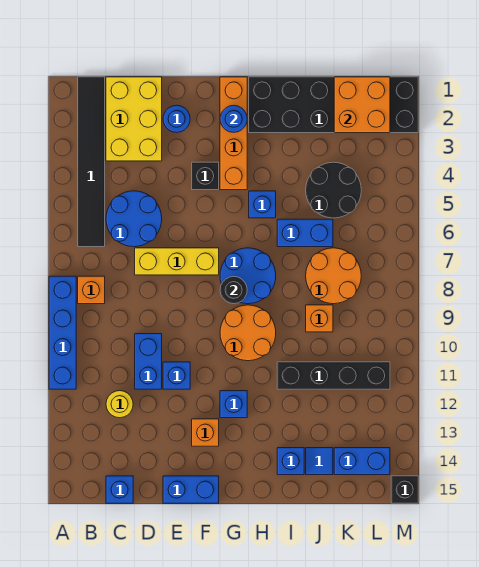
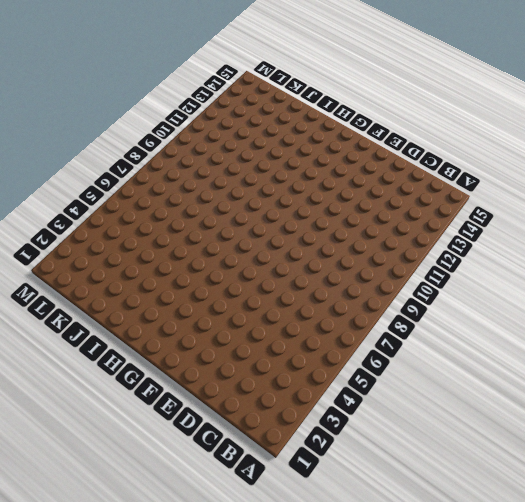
none -> blue 1x4 brick [49,276,76,389]
none -> black 1x6 tile [78,77,105,247]
none -> orange 1x1 brick [78,276,105,304]
none -> yellow 2x3 brick [106,77,162,161]

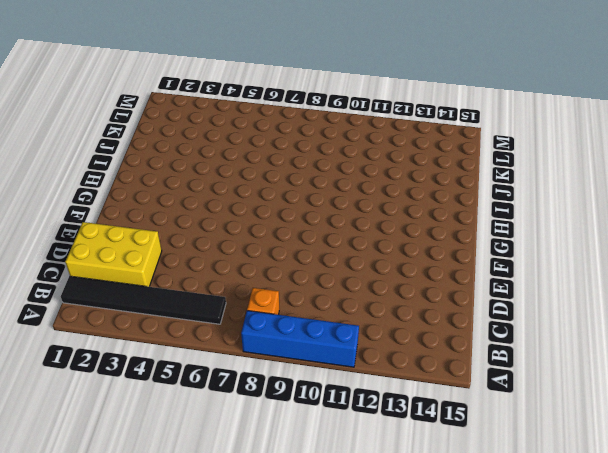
none -> blue 2x2 round brick [106,191,162,247]
none -> yellow 1x1 round brick [106,391,133,418]
none -> blue 1x1 brick [106,476,133,503]
none -> yellow 1x3 brick [135,248,219,275]

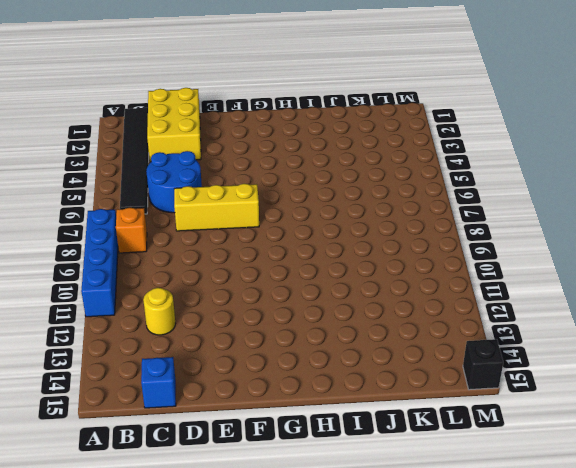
none -> blue 1x2 brick [135,334,162,389]
none -> blue 1x1 round brick [163,105,190,133]
none -> blue 1x1 brick [163,362,190,389]
none -> blue 1x2 brick [163,476,219,503]

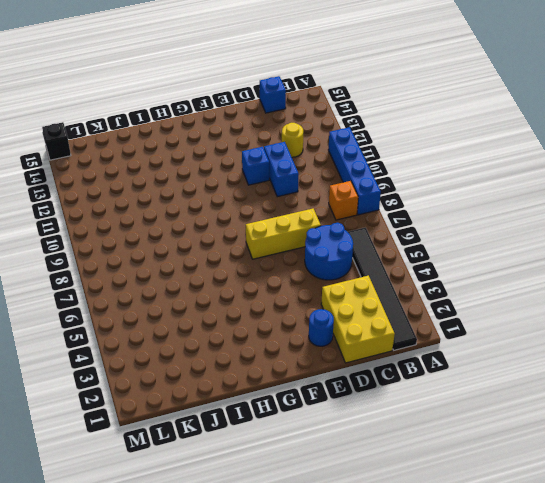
none -> blue 1x2 brick [163,476,219,503]
none -> black 1x1 brick [192,162,219,190]
none -> orange 1x1 brick [192,419,219,446]
none -> orange 1x4 brick [220,77,247,190]

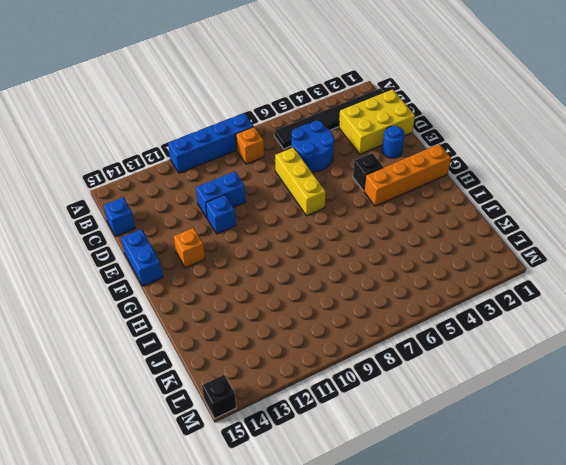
none -> yellow 1x1 round brick [106,391,133,418]
none -> blue 2x2 round brick [220,248,276,304]
none -> orange 2x2 round brick [220,305,276,361]
none -> blue 1x1 brick [220,391,247,418]

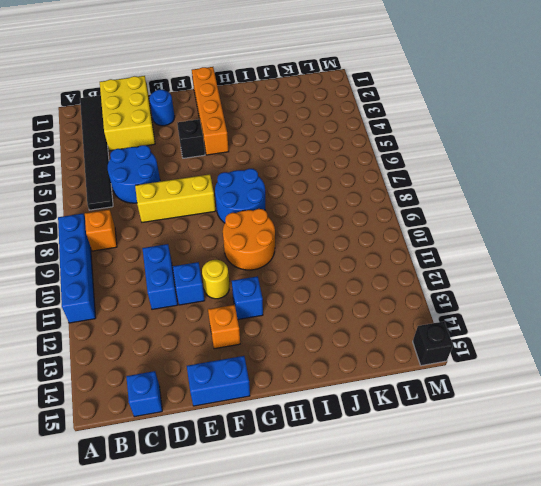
yellow 1x1 round brick [202,260,229,299] -> yellow 1x1 round brick moved to [106,391,133,418]
none -> black 2x6 brick [249,77,418,133]
none -> blue 1x1 brick [249,191,276,218]
none -> blue 1x2 brick [277,219,333,247]
none -> black 1x4 brick [277,362,390,389]

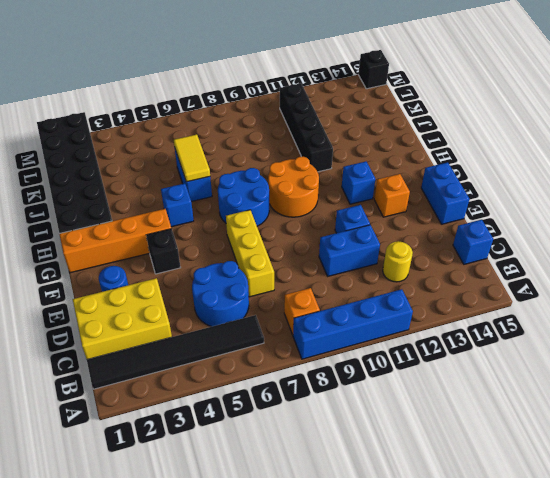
yellow 1x2 tile [174,134,210,182] -> none
none -> blue 1x1 brick [277,448,304,475]
none -> black 2x2 round brick [306,162,361,218]
none -> orange 2x2 round brick [306,248,361,304]
none -> orange 1x1 brick [306,305,333,332]

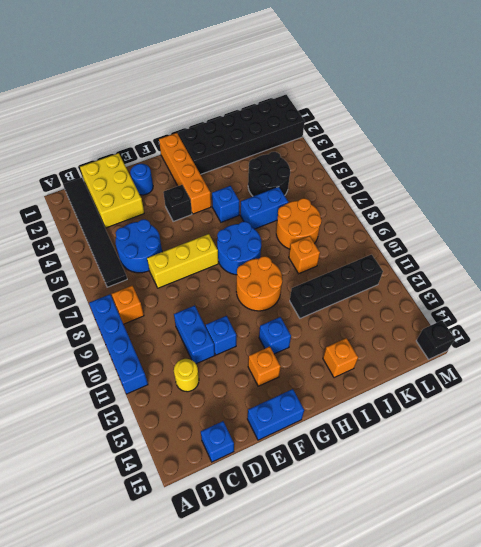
orange 1x1 brick [323,338,358,378] -> blue 1x1 brick [277,448,304,475]
none -> blue 1x1 tile [306,448,333,475]
none -> blue 1x2 brick [334,448,390,475]
none -> blue 1x1 round brick [220,105,247,132]
none -> black 1x1 round brick [220,277,247,304]

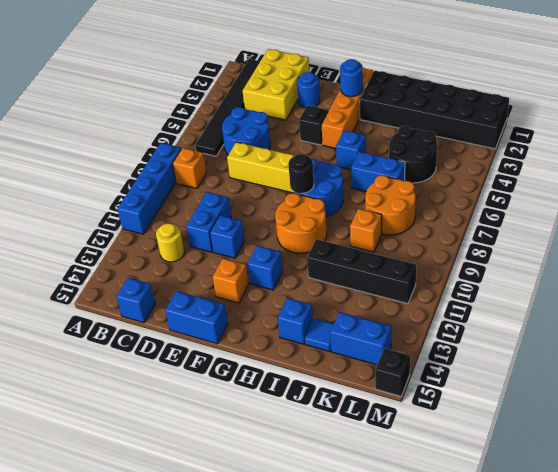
none -> orange 2x2 brick [334,77,390,133]

